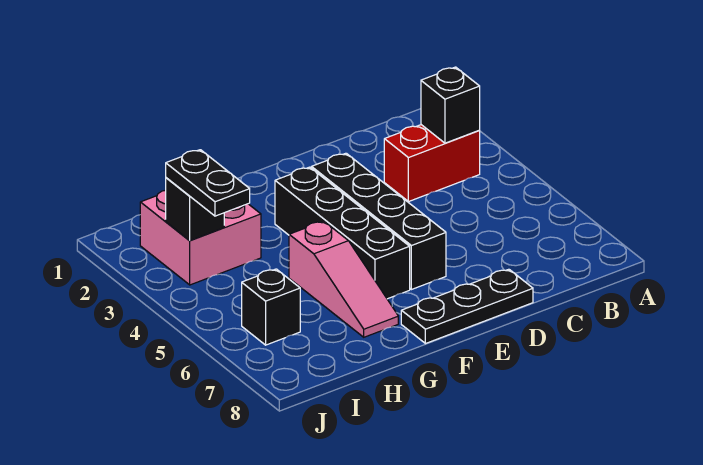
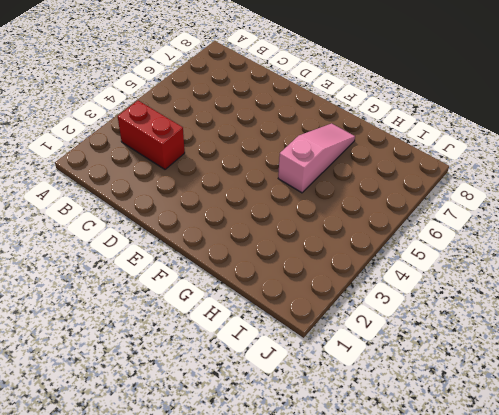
none -> black 1x3 plate [401,269,533,344]
none -> black 1x4 brick [312,153,446,290]

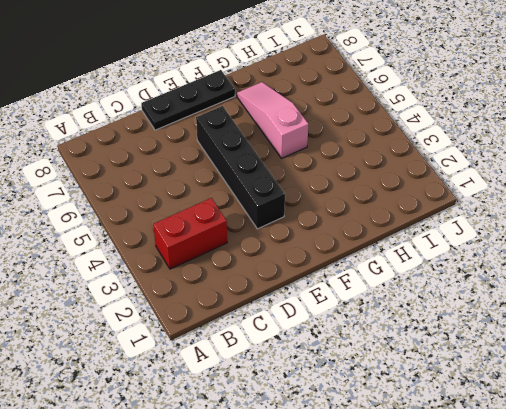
none -> black 1x4 brick [275,167,410,299]
none -> pink 2x2 brick [140,190,261,285]

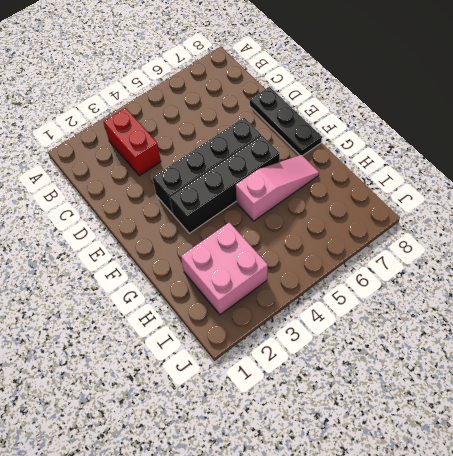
none -> black 1x1 brick [242,269,300,345]
none -> black 1x1 brick [421,67,480,143]

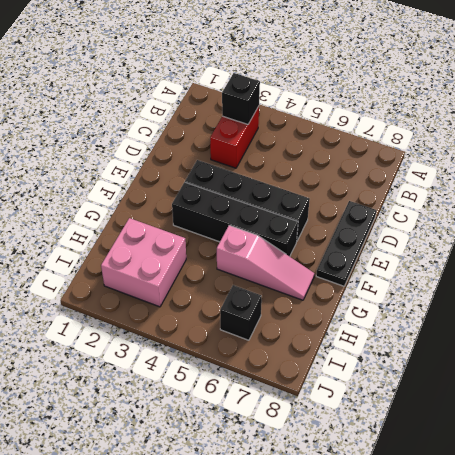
none -> black 1x1 brick [166,178,224,241]
none -> black 1x2 plate [166,150,250,216]

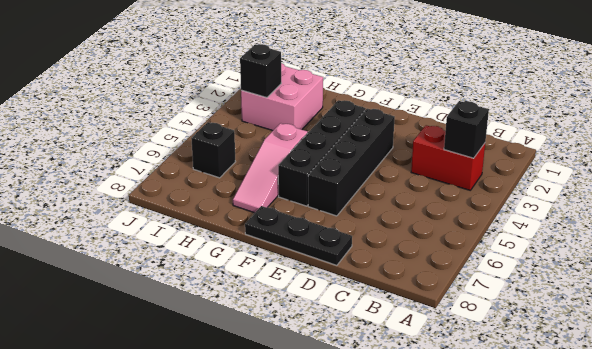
none -> black 1x2 plate [166,150,250,216]

